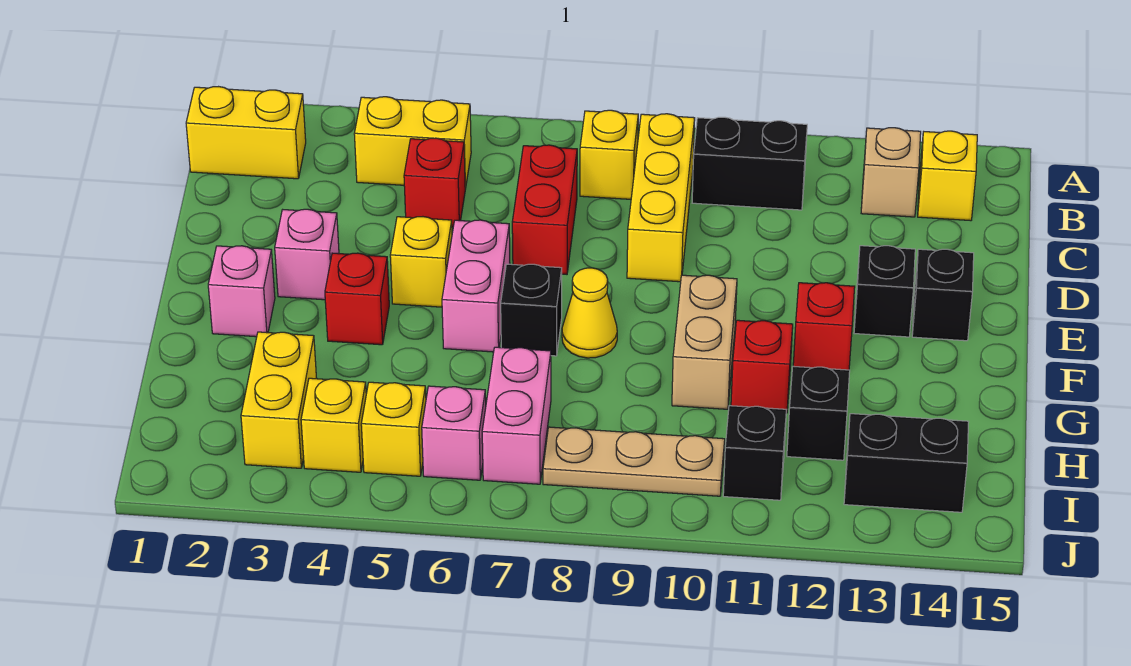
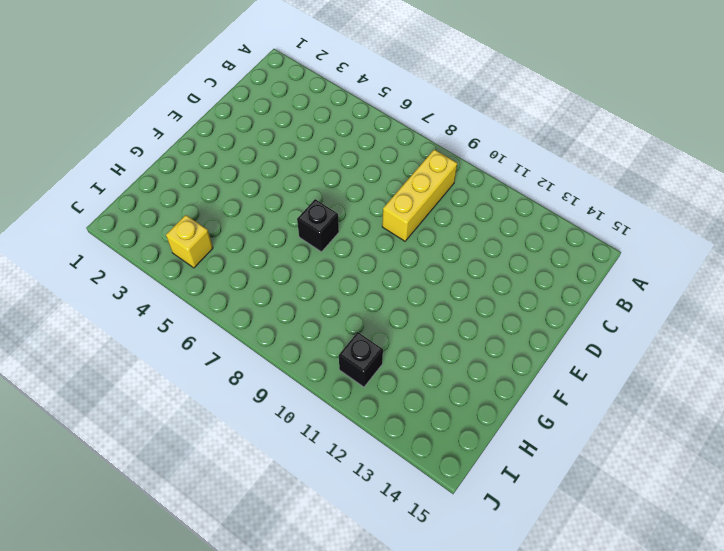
none -> yellow 1x2 brick [186,87,306,179]
none -> yellow 1x2 brick [354,97,471,189]
none -> yellow 1x1 brick [580,110,638,199]
none -> black 1x2 brick [692,117,807,210]

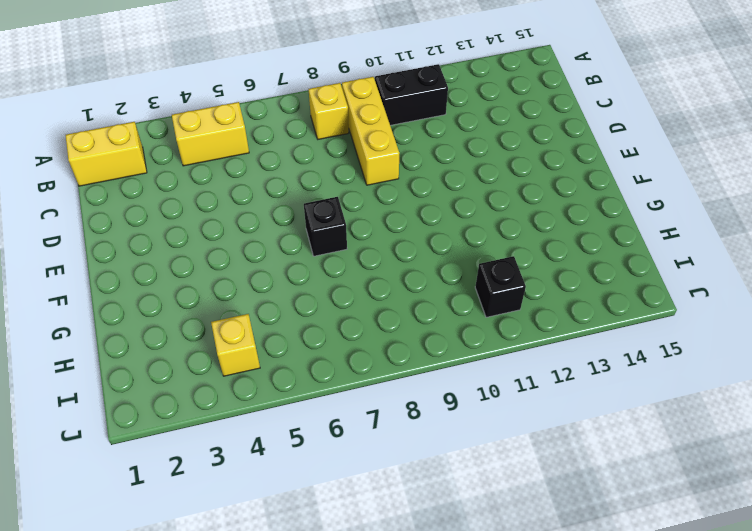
none -> tan 1x1 brick [861,128,921,217]
none -> yellow 1x1 brick [918,131,977,221]
none -> red 1x1 brick [404,138,465,227]
none -> red 1x2 brick [512,145,577,274]

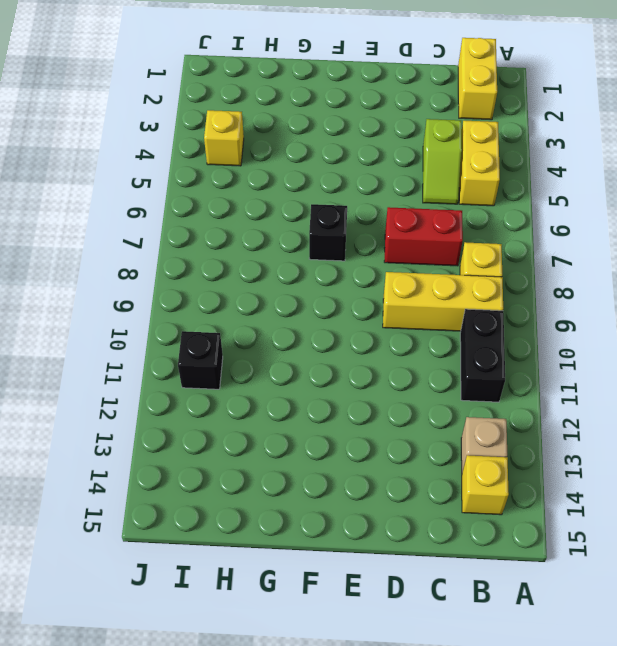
lime 1x2 slope [423,119,462,204] -> red 1x1 brick [404,138,465,227]
none -> pink 1x1 brick [275,209,339,300]
none -> yellow 1x1 brick [390,217,452,307]
none -> pink 1x2 brick [442,220,510,352]
none -> black 1x1 brick [854,246,915,337]

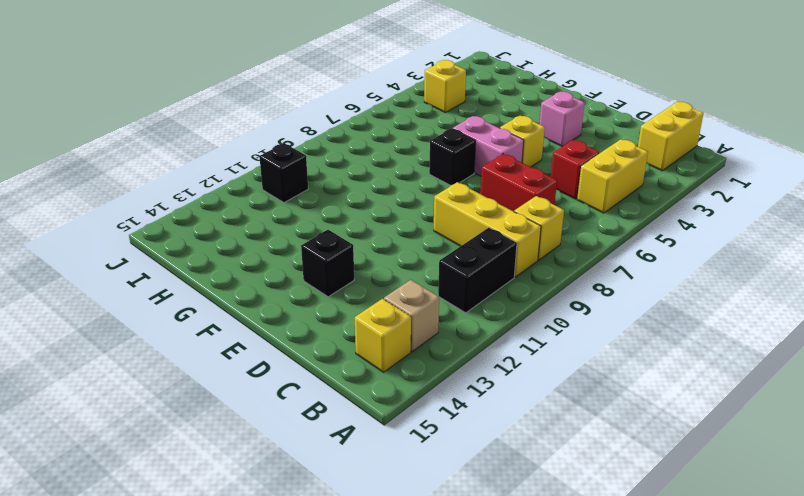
none -> black 1x1 brick [912,249,974,341]
none -> pink 1x1 brick [208,246,275,337]
none -> red 1x1 brick [325,253,389,345]
none -> yellow 1x1 cone [562,268,617,358]

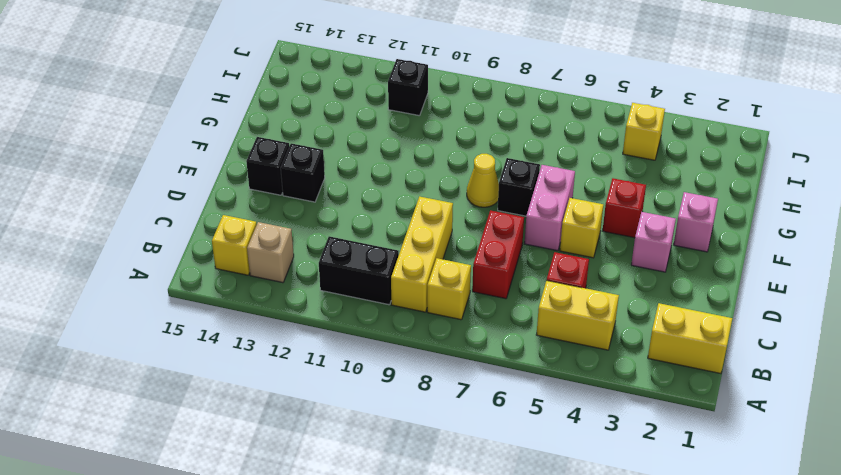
none -> tan 1x2 brick [672,275,737,409]
none -> red 1x1 brick [793,283,855,370]
none -> red 1x1 brick [731,320,793,413]
none -> yellow 1x2 brick [241,332,317,468]

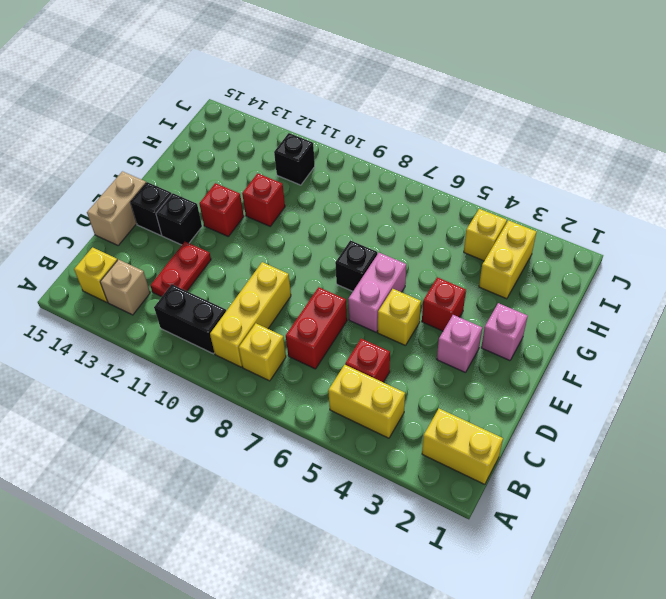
red 1x2 plate [150,242,211,297] -> none
tan 1x2 brick [87,171,146,246] -> tan 1x2 brick moved to [672,275,737,409]
none -> yellow 1x1 cone [562,268,617,358]
none -> pink 1x2 brick [482,347,551,484]
none -> black 1x1 brick [787,366,850,460]
none -> yellow 1x1 brick [361,382,426,476]

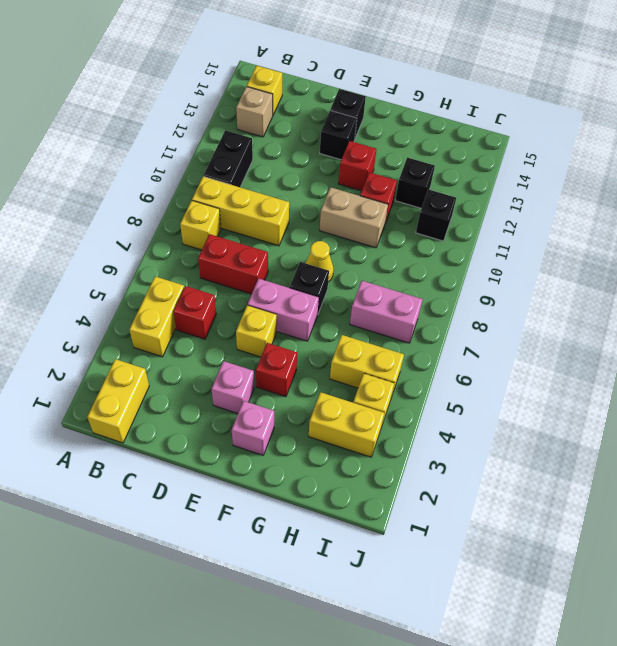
yellow 1x2 brick [330,335,404,394] -> yellow 1x1 brick [361,382,426,476]
none -> pink 1x1 brick [422,386,486,480]
none -> tan 1x3 plate [543,427,725,496]
none -> black 1x2 brick [844,414,969,512]

